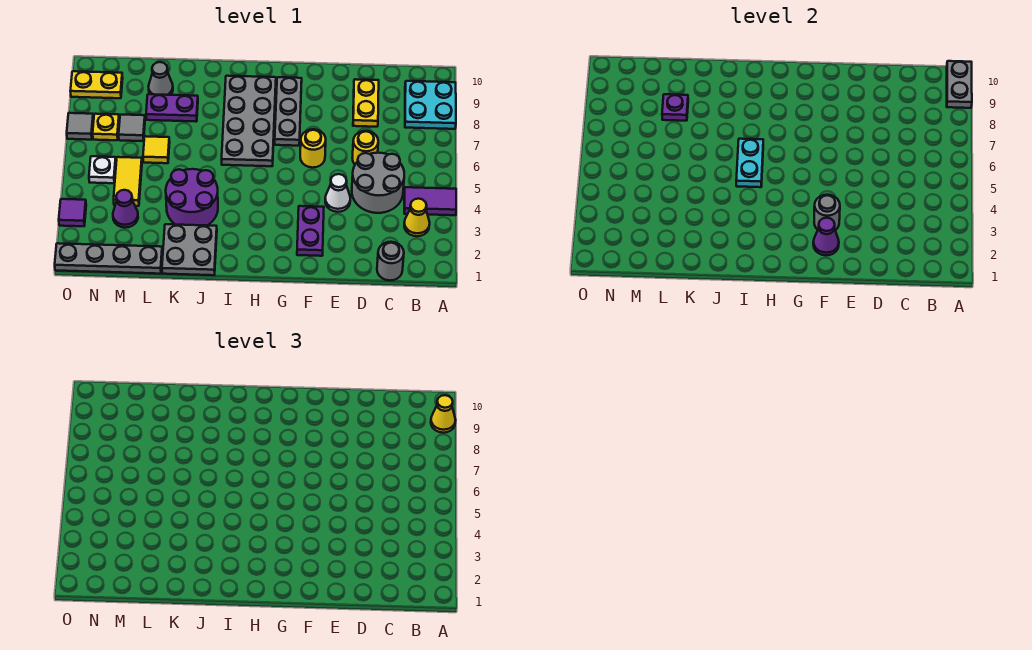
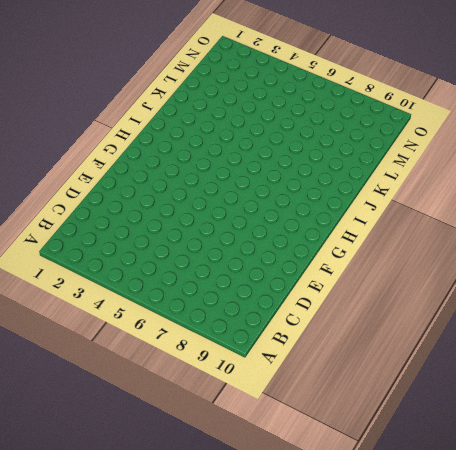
none -> purple 1x2 tile [404,187,456,215]
none -> cyan 2x2 plate [405,81,456,129]
none -> yellow 1x1 cone [404,199,430,236]
none -> grey 1x1 round brick [377,242,404,281]

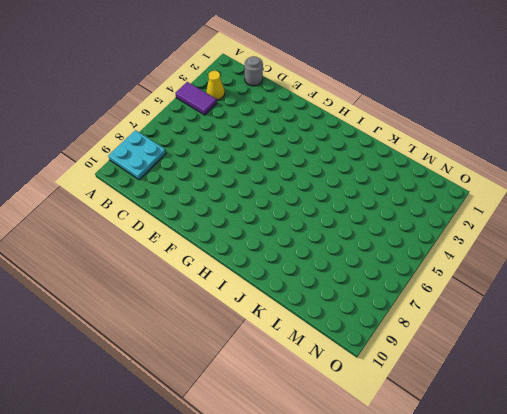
none -> grey 2x2 round brick [352,153,404,213]
none -> yellow 1x1 round brick [352,131,378,164]
none -> yellow 1x2 plate [353,79,379,127]
none -> white 1x1 cone [325,174,350,212]

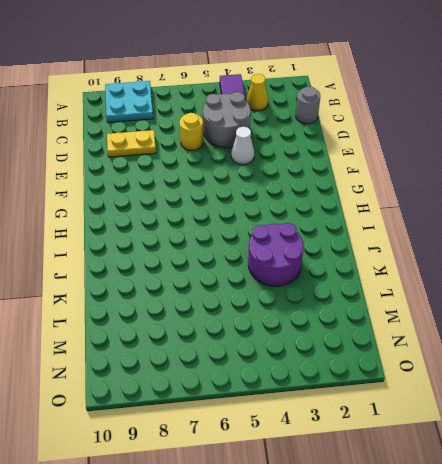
none -> purple 1x2 plate [297,206,324,256]
none -> yellow 1x1 round brick [300,129,326,168]
none -> grey 1x3 plate [275,77,302,146]
none -> grey 2x4 plate [222,76,276,166]

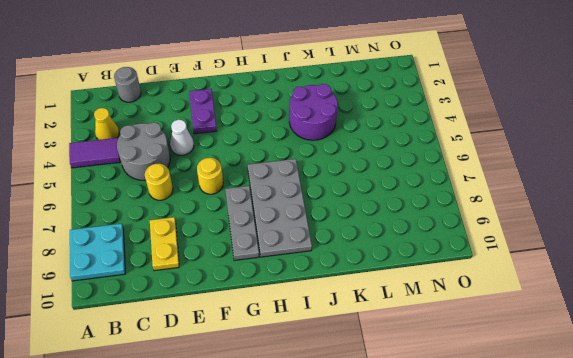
none -> grey 2x2 plate [162,224,217,275]
none -> purple 1x2 plate [146,94,198,122]
none -> grey 1x4 plate [55,243,162,274]
none -> yellow 1x1 tile [143,136,170,163]

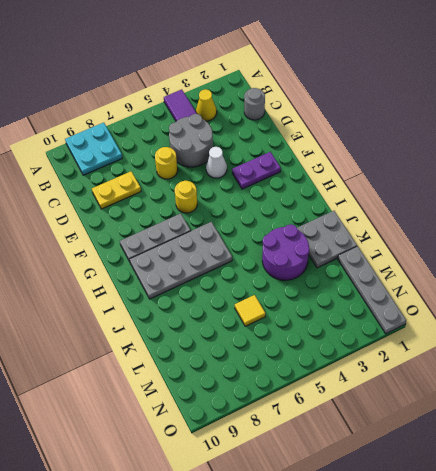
none -> purple 1x2 plate [146,94,198,122]
none -> grey 1x1 cone [148,62,173,95]
none -> purple 1x1 cone [113,190,138,228]
none -> yellow 1x2 tile [114,157,142,206]

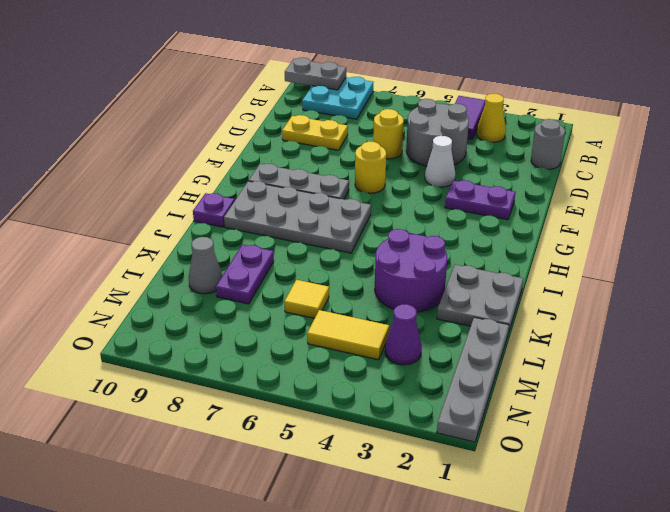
purple 1x1 plate [193,193,235,227] -> purple 1x1 plate moved to [662,94,688,121]
none -> grey 1x1 tile [119,115,145,141]
none -> white 1x1 plate [89,156,116,183]
none -> yellow 1x1 plate [93,114,119,140]
none -> yellow 1x2 plate [70,71,123,98]

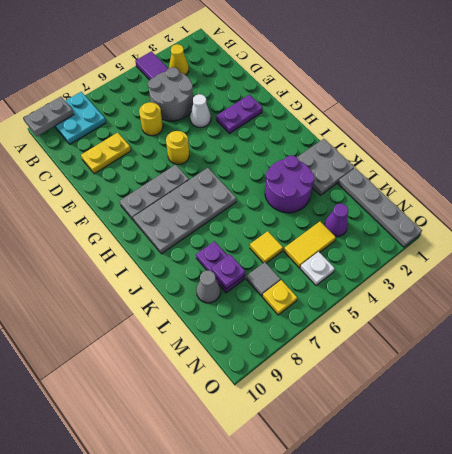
none -> grey 1x1 round brick [377,242,404,281]
none -> yellow 1x2 plate [70,71,123,98]
none -> purple 1x1 tile [59,199,86,226]
none -> grey 1x1 tile [67,113,94,140]

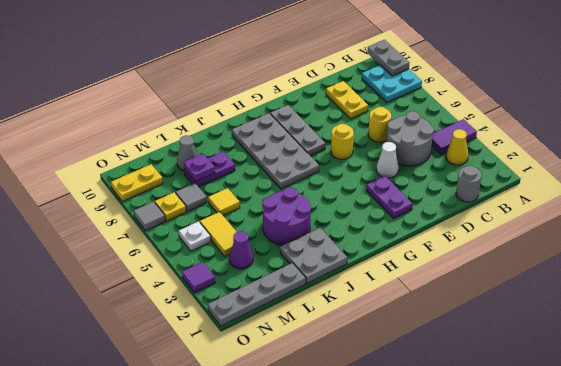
none -> purple 1x1 cone [813,218,839,255]
none -> grey 1x1 round brick [814,195,840,230]
none -> cyan 1x2 plate [736,139,763,187]
none -> yellow 1x1 cone [431,395,455,433]

